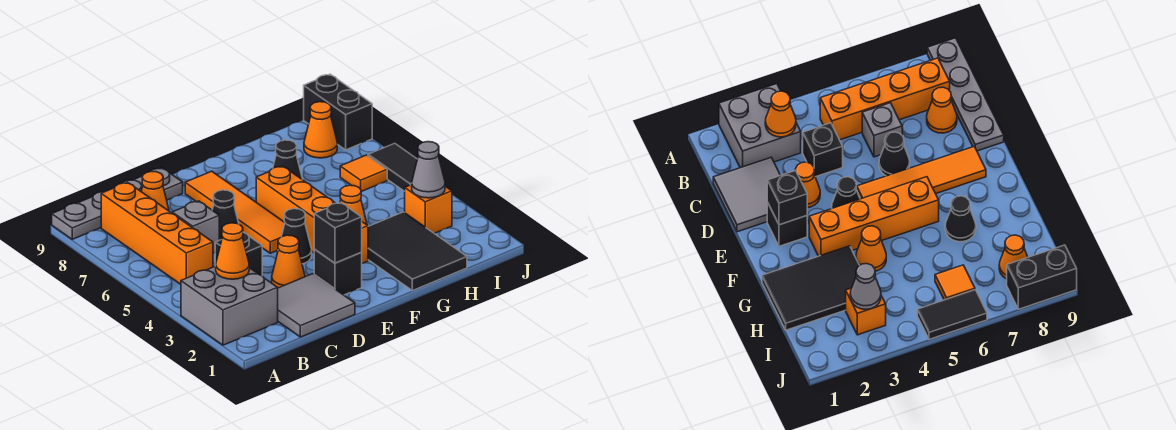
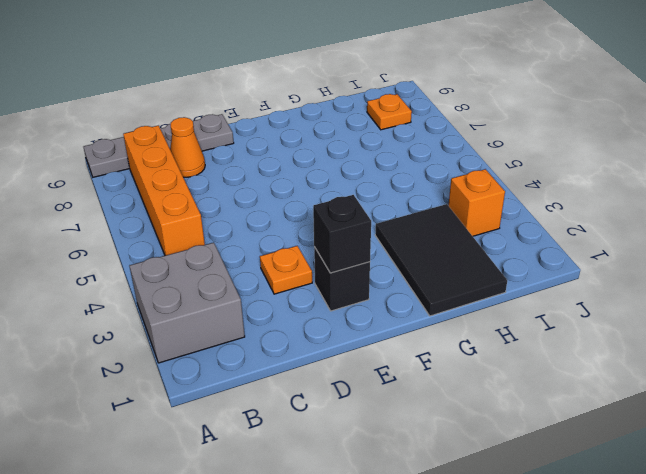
orange 1x1 plate [260,246,312,294] -> orange 1x1 cone [272,235,305,288]
orange 1x1 plate [367,94,412,130] -> orange 1x1 cone [304,102,337,158]
none -> grey 2x2 tile [278,274,355,337]
none -> black 1x1 brick [215,232,262,276]
none -> grey 1x1 brick [172,201,219,253]

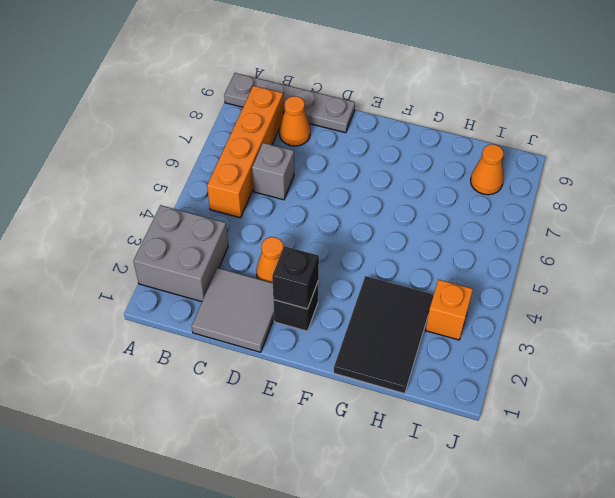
none -> black 1x1 brick [215,232,262,276]
none -> black 1x1 cone [212,190,239,240]
none -> black 1x1 cone [281,209,312,264]

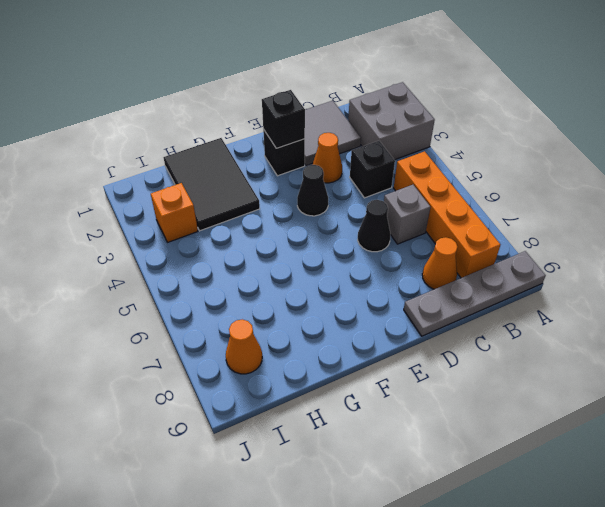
none -> orange 1x4 tile [185,171,285,253]
none -> orange 1x4 brick [256,166,368,263]
none -> orange 1x1 cone [340,185,367,225]

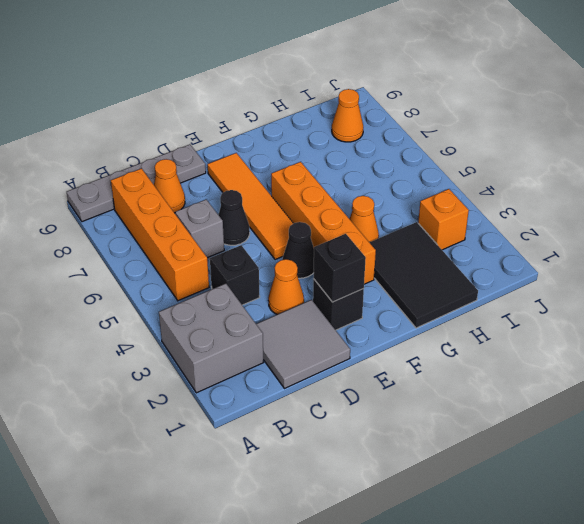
none -> black 1x1 cone [273,140,303,180]
none -> orange 1x1 tile [340,155,387,192]
none -> black 1x2 tile [368,143,417,191]

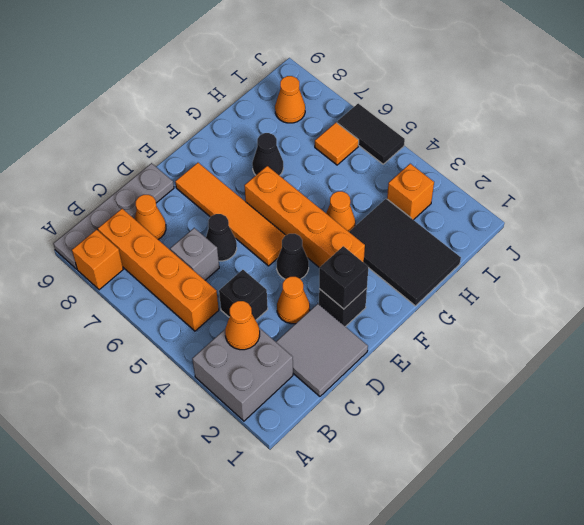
orange 1x1 brick [72,230,123,290] -> none
none -> black 1x2 brick [304,74,372,150]
none -> grey 1x1 cone [412,142,445,198]

